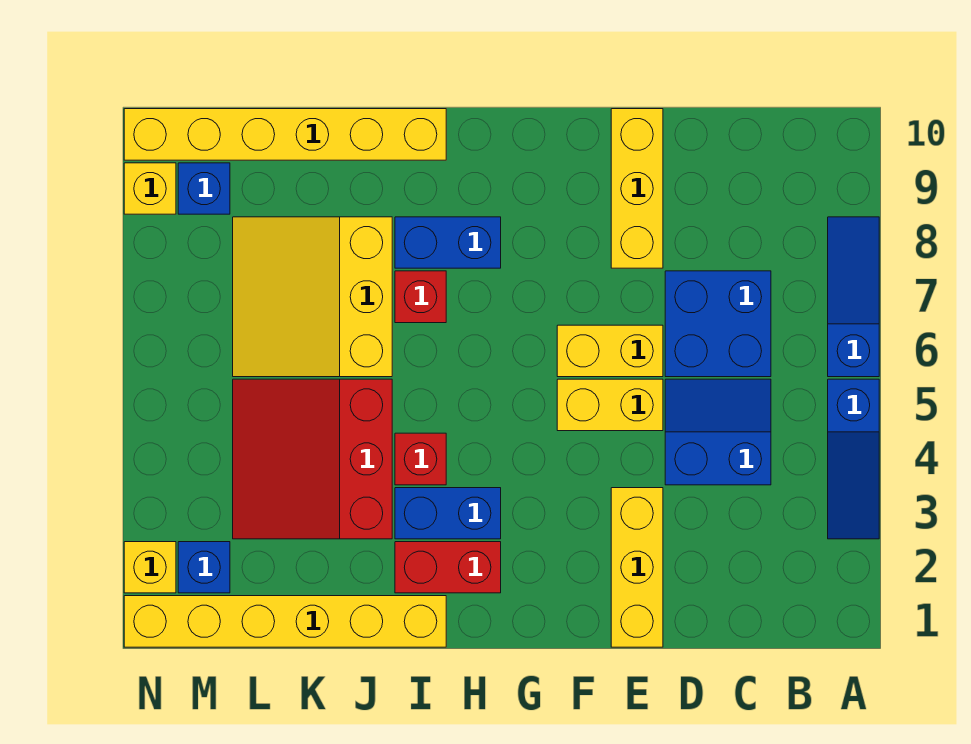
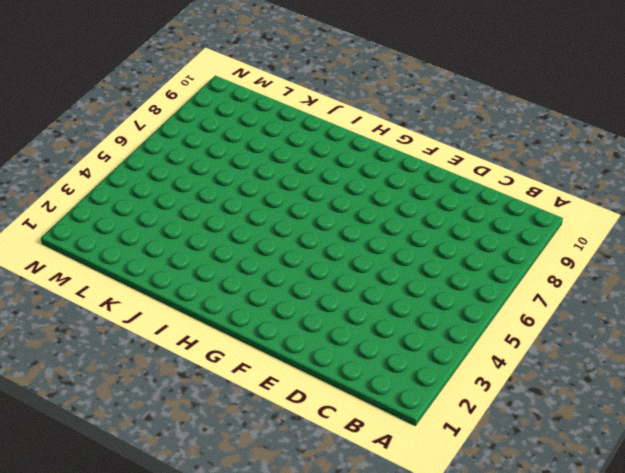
none -> blue 1x3 slope [828,379,879,539]
none -> blue 1x3 slope [828,217,879,377]
none -> blue 2x2 slope [665,379,771,485]

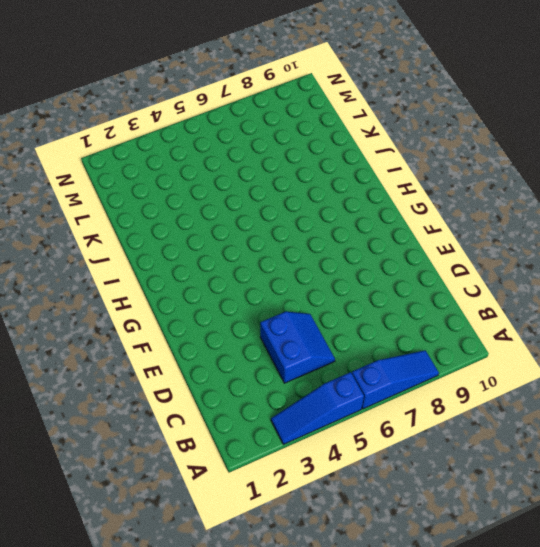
none -> blue 2x2 brick [665,271,771,377]
none -> yellow 1x3 brick [611,488,663,647]
none -> yellow 1x2 brick [557,379,663,431]

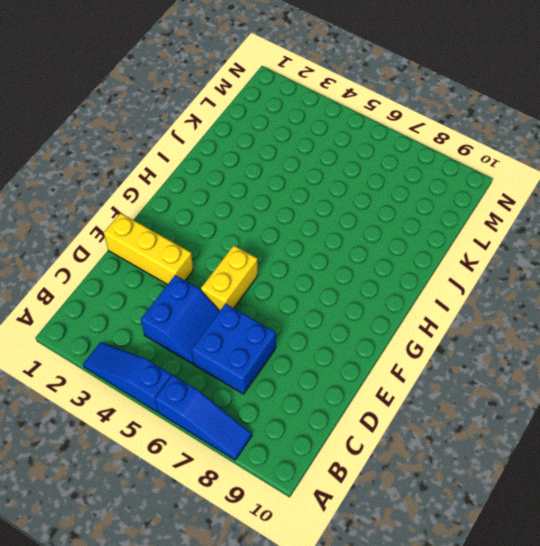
none -> yellow 1x2 brick [557,325,663,377]
none -> yellow 1x3 brick [611,109,663,268]
none -> red 1x2 brick [395,542,501,593]

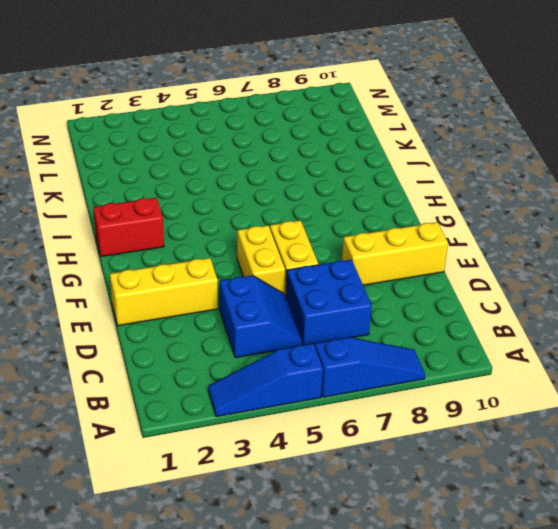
red 1x2 brick [93,198,164,257] -> red 1x2 brick turned to [395,542,501,593]
none -> blue 1x2 brick [395,488,501,539]
none -> blue 1x2 brick [395,217,501,268]
none -> yellow 1x6 brick [124,596,446,647]

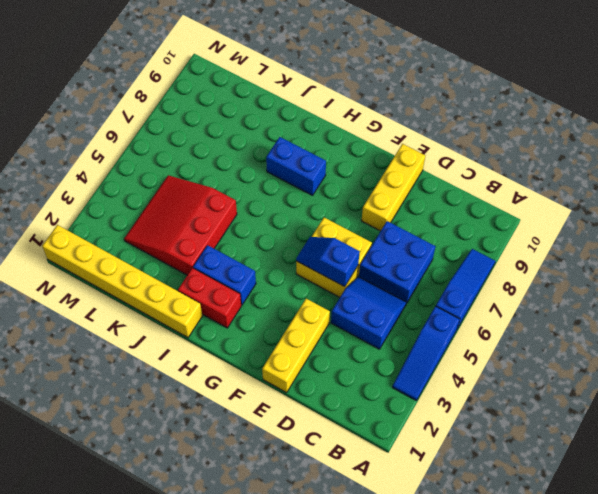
blue 1x2 slope [296,237,360,287] -> none
none -> red 1x1 brick [395,433,446,485]
none -> red 1x1 brick [395,271,446,323]
none -> yellow 1x6 brick [124,109,446,160]

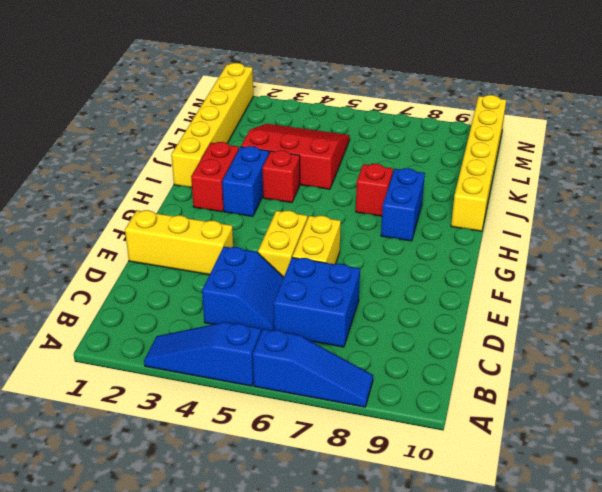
none -> yellow 1x3 brick [611,109,663,268]
none -> yellow 3x3 slope [233,217,392,377]
none -> blue 1x1 brick [178,542,230,593]

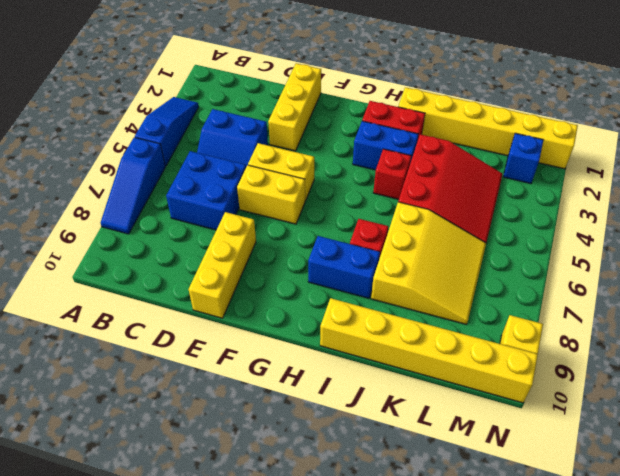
none -> blue 1x1 brick [178,163,230,214]
none -> yellow 1x1 brick [124,542,176,593]

